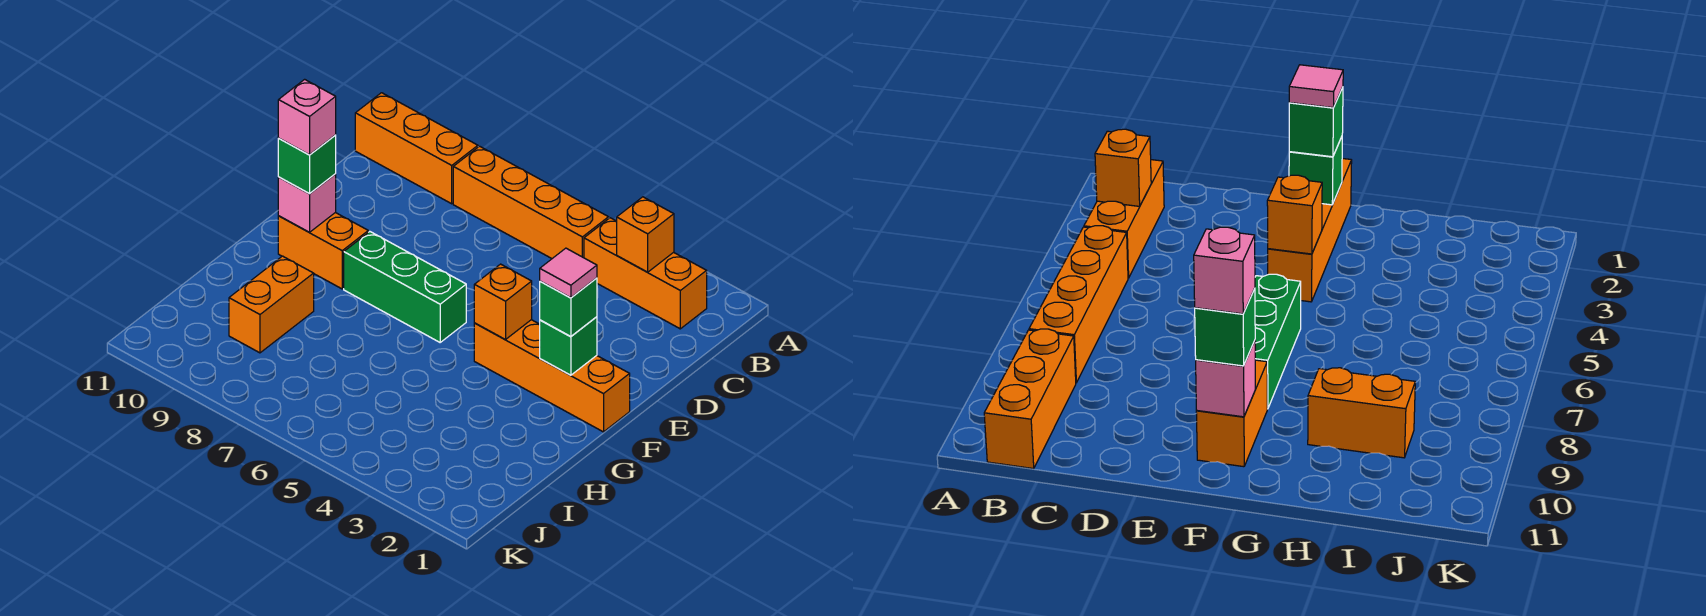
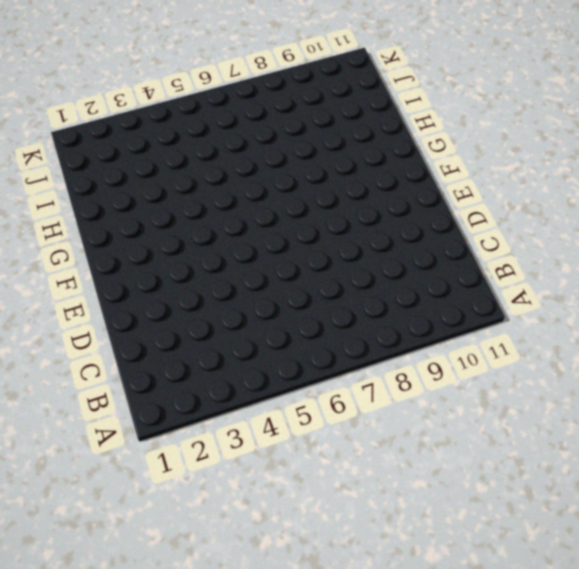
none -> orange 1x3 brick [584,218,707,329]
none -> orange 1x4 brick [453,146,609,258]
none -> orange 1x3 brick [355,93,478,204]

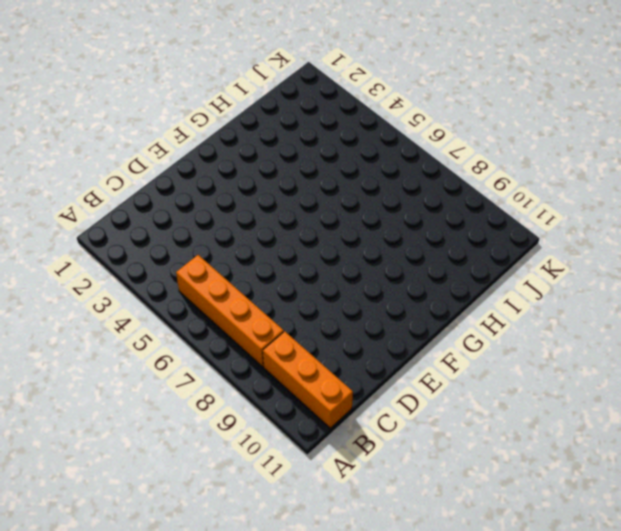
none -> orange 1x3 brick [584,218,707,329]
none -> orange 1x4 brick [474,320,630,432]
none -> green 1x3 brick [344,232,466,342]

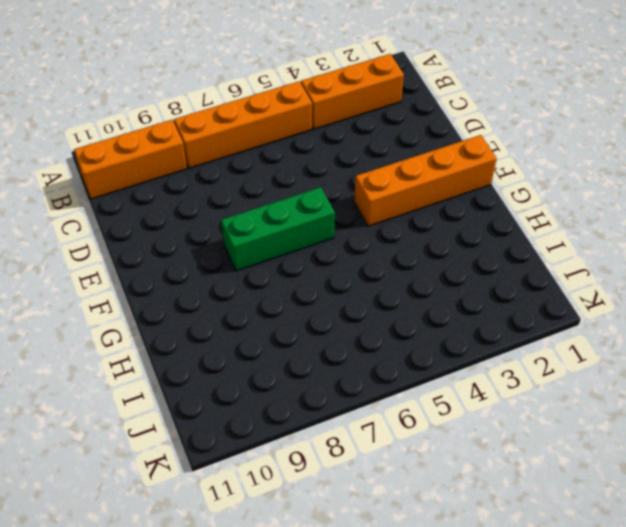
none -> orange 1x2 brick [278,213,368,289]
none -> orange 1x2 brick [229,256,314,353]
none -> orange 1x1 brick [617,197,674,272]

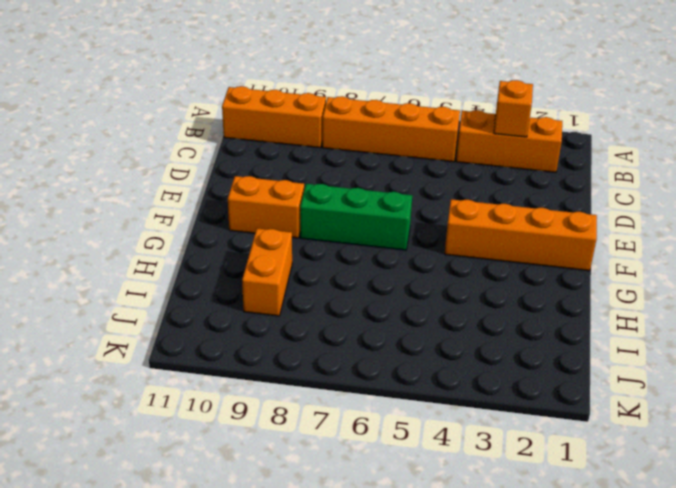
none -> green 1x1 brick [540,317,597,375]
none -> orange 1x1 brick [474,264,532,340]
none -> pink 1x1 brick [278,174,336,232]

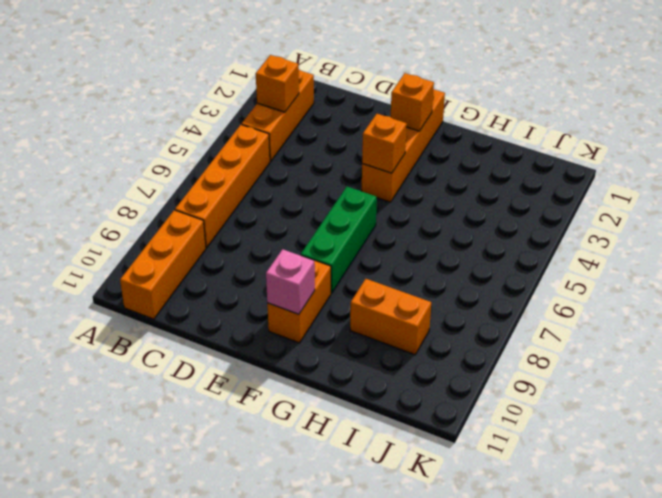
orange 1x1 brick [391,73,434,131] -> green 1x1 brick [540,317,597,375]
none -> green 1x1 brick [540,278,597,336]
none -> green 1x1 brick [278,135,336,194]
none -> pink 1x1 tile [540,248,597,298]

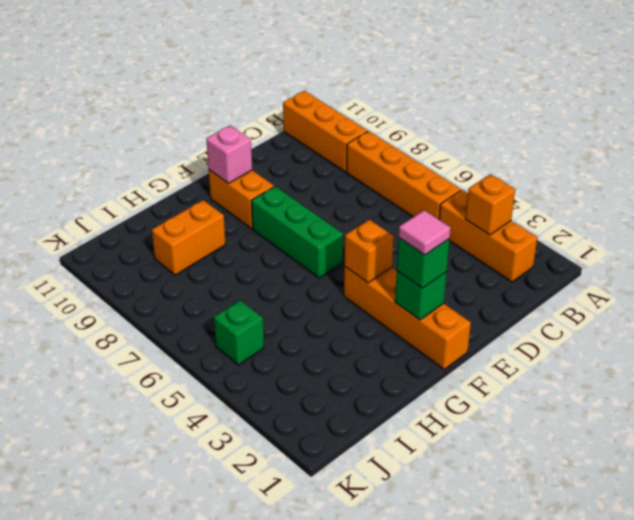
green 1x1 brick [214,300,264,365] -> green 1x1 brick moved to [278,135,336,194]
none -> pink 1x1 brick [278,79,336,155]

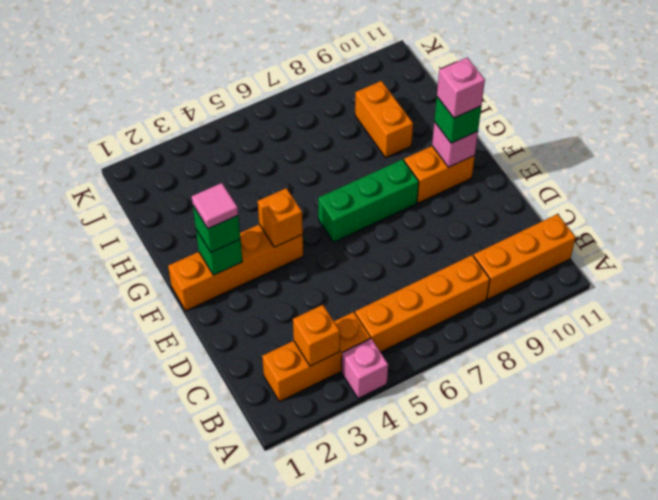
pink 1x1 brick [342,339,388,399] -> none

